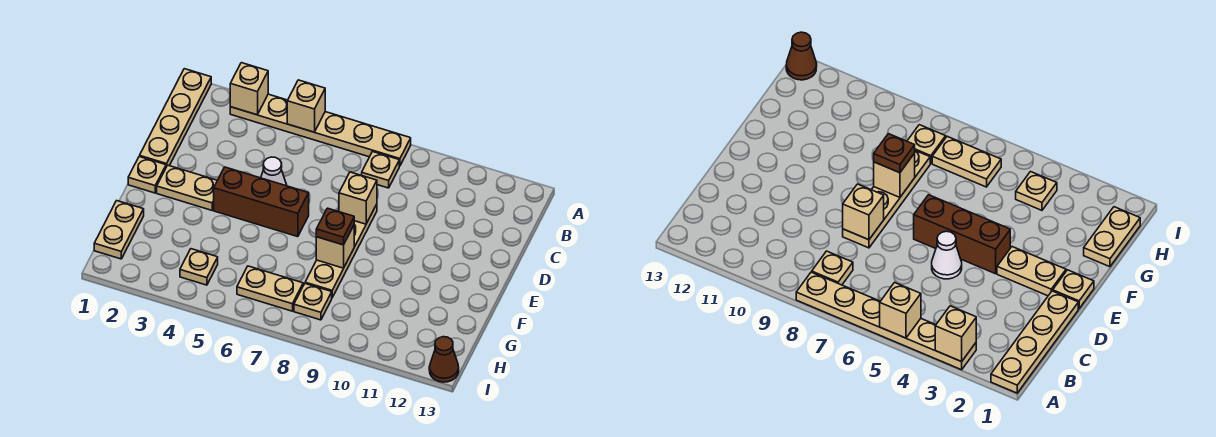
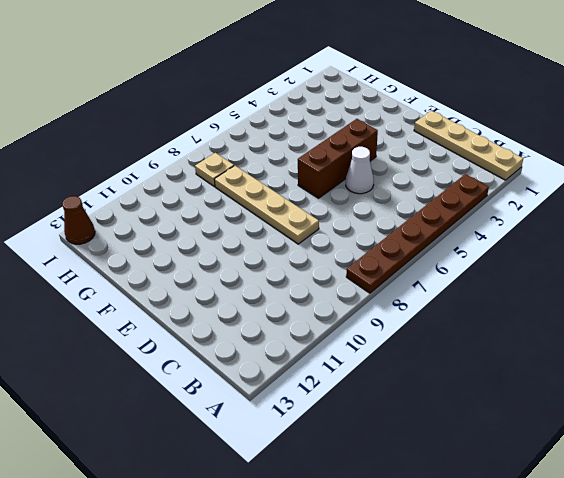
brown 1x6 plate [346,174,489,293] -> tan 1x6 plate [230,94,411,166]
none -> tan 1x1 plate [362,152,399,188]
none -> tan 1x1 plate [128,157,166,193]
none -> tan 1x2 plate [157,165,217,210]

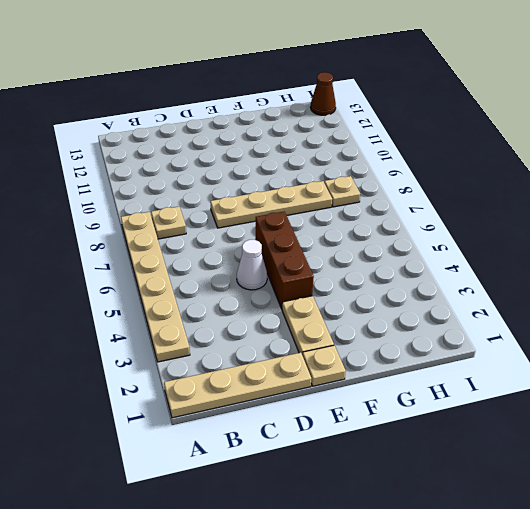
none -> tan 1x2 plate [94,201,144,259]
none -> tan 1x1 plate [180,249,218,285]
none -> tan 1x2 plate [237,266,303,311]

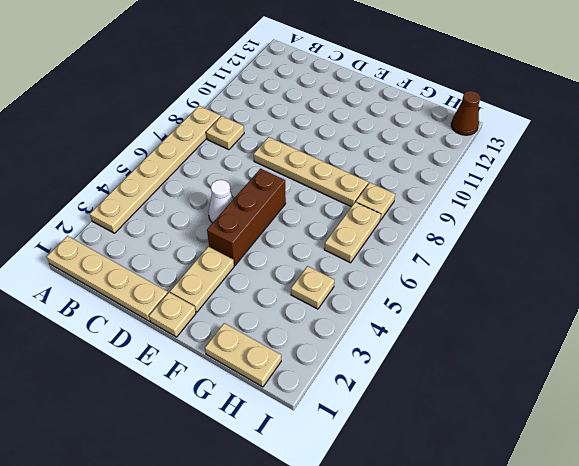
none -> tan 1x1 brick [230,63,268,115]
none -> tan 1x1 brick [287,80,325,132]
none -> tan 1x1 brick [339,172,377,224]

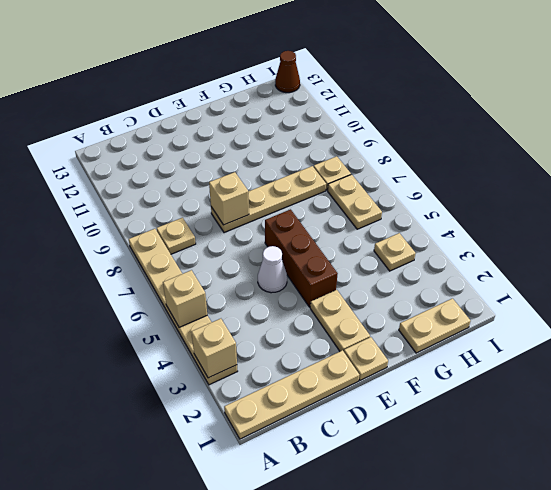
none -> tan 1x1 brick [316,226,354,268]
none -> brown 1x1 plate [316,208,354,245]

